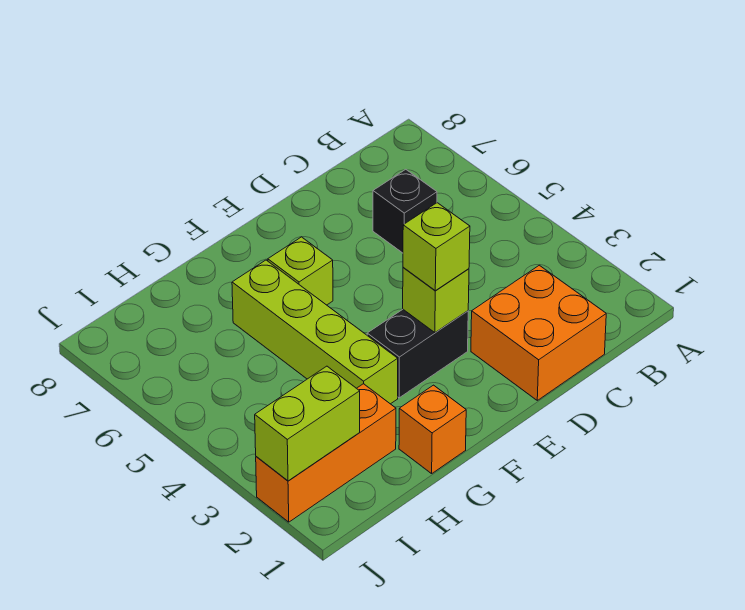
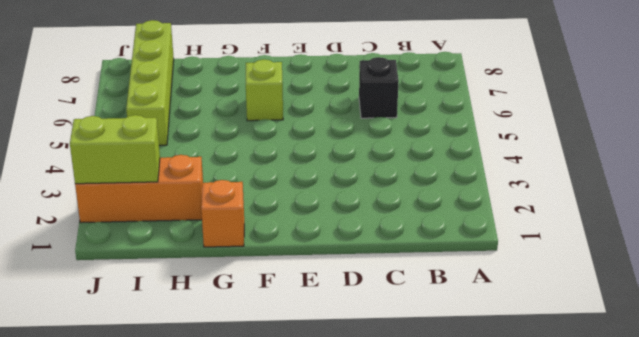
lime 1x4 brick [126,20,174,146] -> lime 1x4 brick moved to [232,260,398,404]
none -> orange 2x2 brick [471,265,606,400]
none -> black 1x2 brick [367,309,468,398]

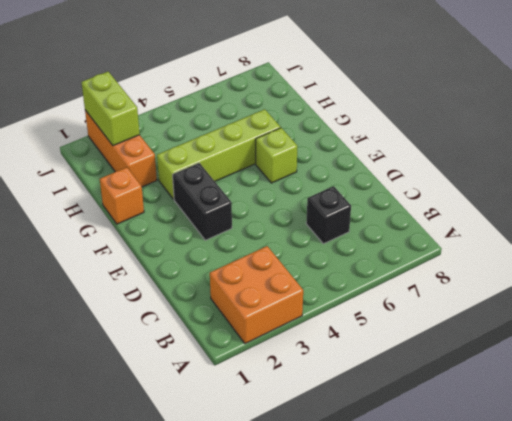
orange 2x2 brick [210,246,303,344] -> orange 2x2 brick moved to [471,265,606,400]
none -> lime 1x1 brick [403,267,469,333]
none -> lime 1x1 brick [403,203,470,291]

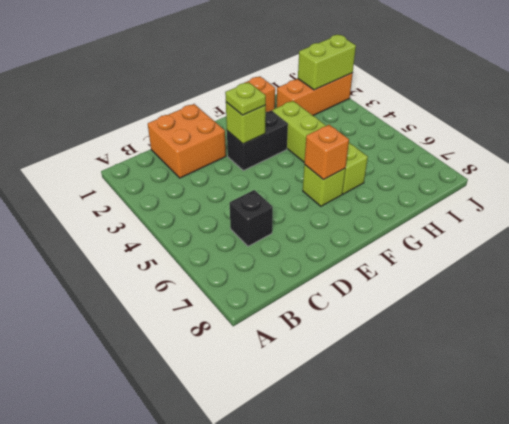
lime 1x1 plate [225,82,266,115] -> lime 1x1 brick [403,203,470,291]
orange 1x1 brick [304,125,349,180] -> none

